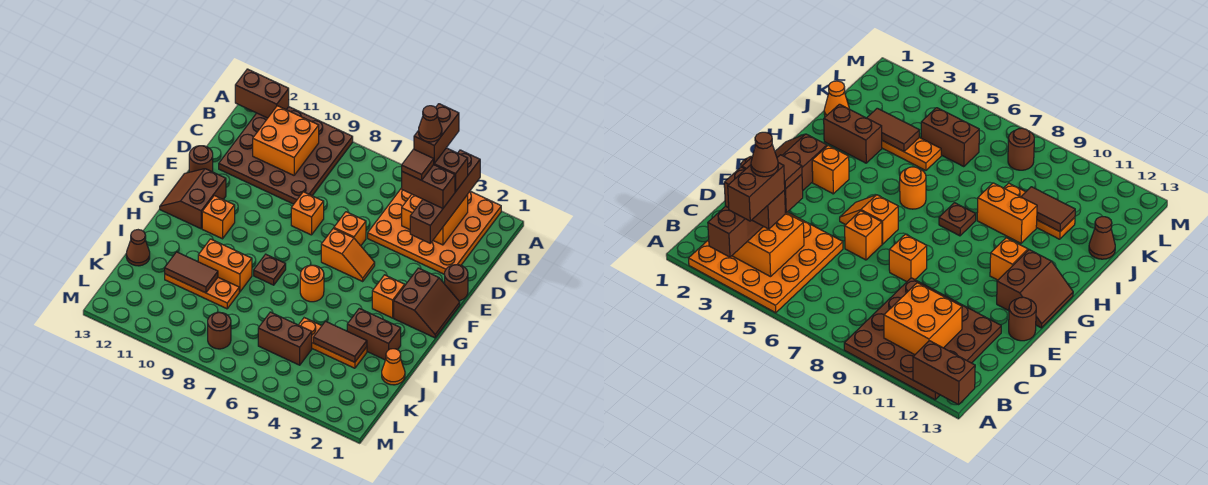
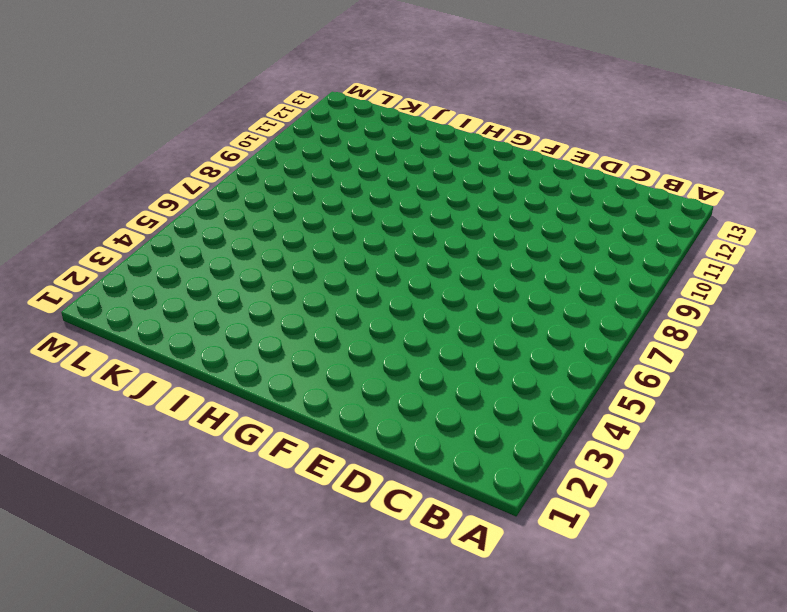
none -> orange 4x4 plate [368,188,501,275]
none -> brown 4x4 plate [219,107,353,204]
none -> brown 1x1 round brick [445,265,468,301]
none -> orange 1x1 brick [334,212,366,246]

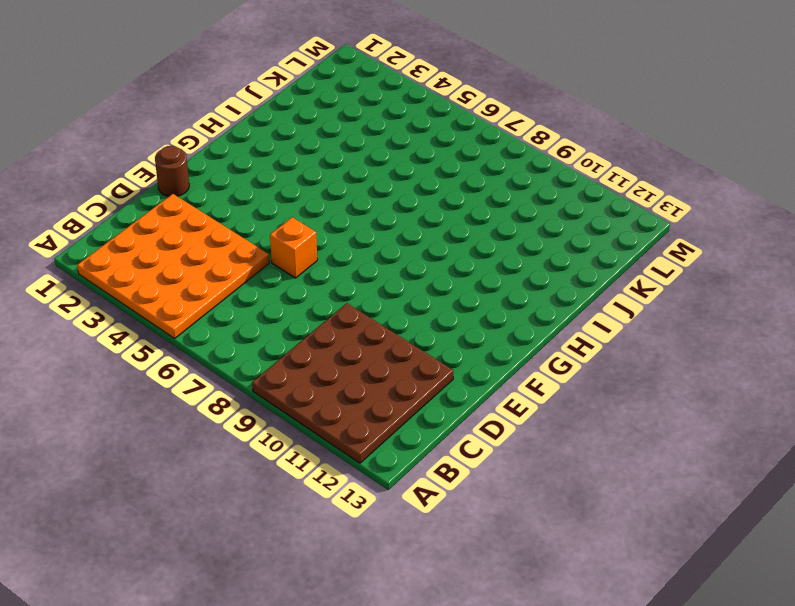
none -> orange 1x1 brick [291,192,324,235]
none -> brown 1x1 round brick [189,146,213,172]
none -> brown 2x2 slope [394,268,460,338]
none -> orange 1x2 slope [321,228,375,281]

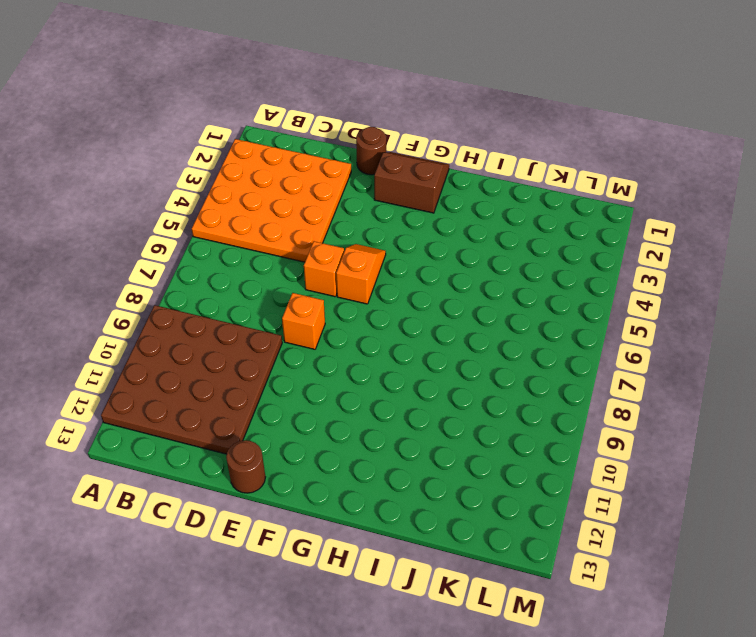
none -> brown 2x2 slope [160,169,226,229]
none -> orange 1x1 brick [372,275,405,318]
none -> orange 1x1 brick [202,196,235,239]
none -> orange 1x1 round brick [300,265,324,302]

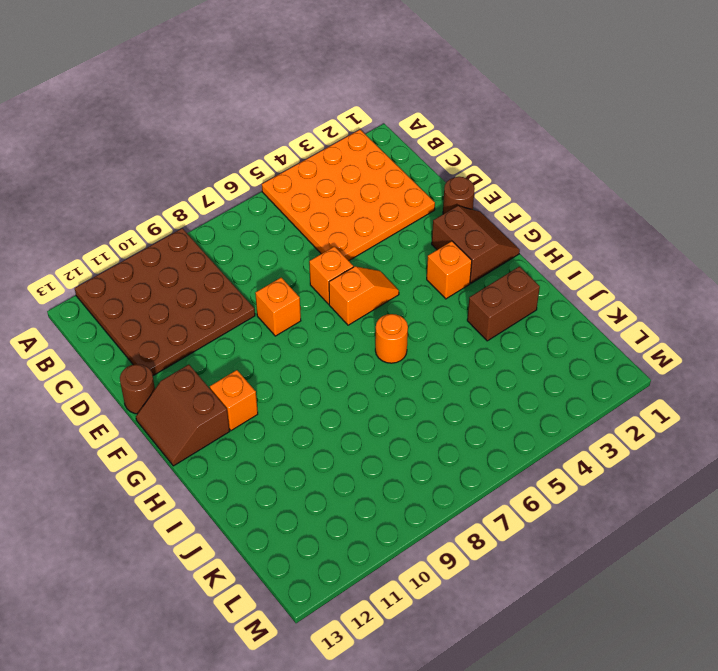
none -> brown 1x1 plate [254,254,286,285]
none -> orange 1x2 brick [198,239,252,292]
none -> orange 1x1 cone [382,349,405,385]
none -> orange 1x3 plate [299,318,367,368]

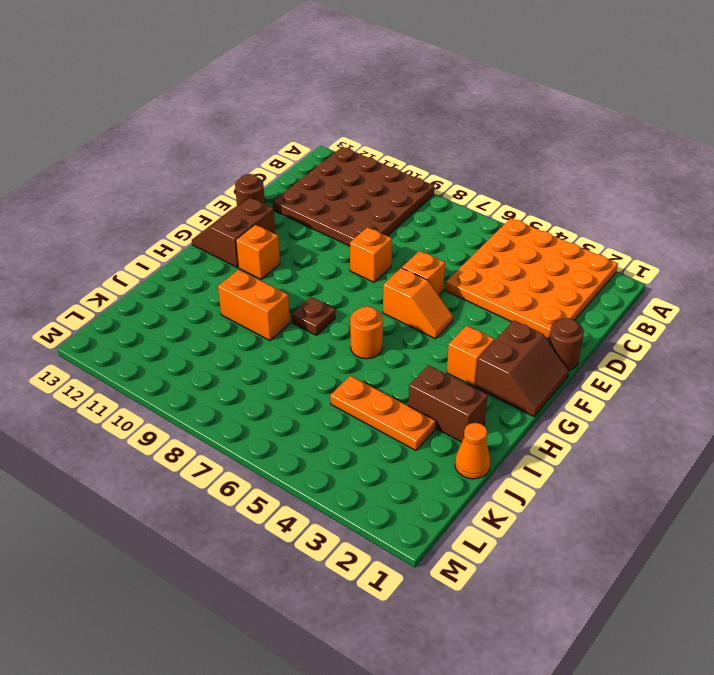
none -> orange 1x3 plate [165,274,239,309]
none -> brown 1x1 cone [126,230,150,266]
none -> brown 1x2 brick [258,312,312,365]
none -> brown 1x1 round brick [208,312,231,349]

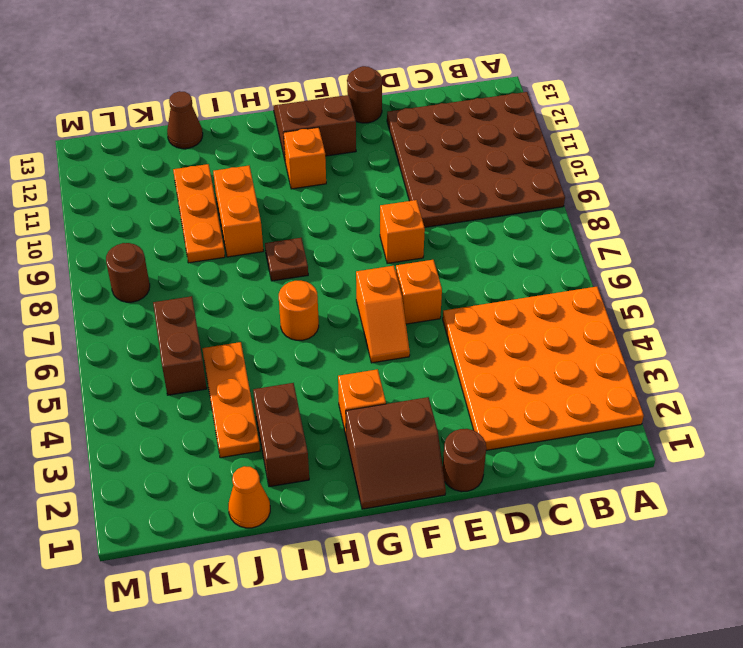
none -> brown 1x2 brick [235,69,289,118]
none -> orange 2x2 brick [402,194,468,245]
none -> orange 2x2 brick [253,106,319,175]
none -> brown 1x2 tile [313,321,367,362]

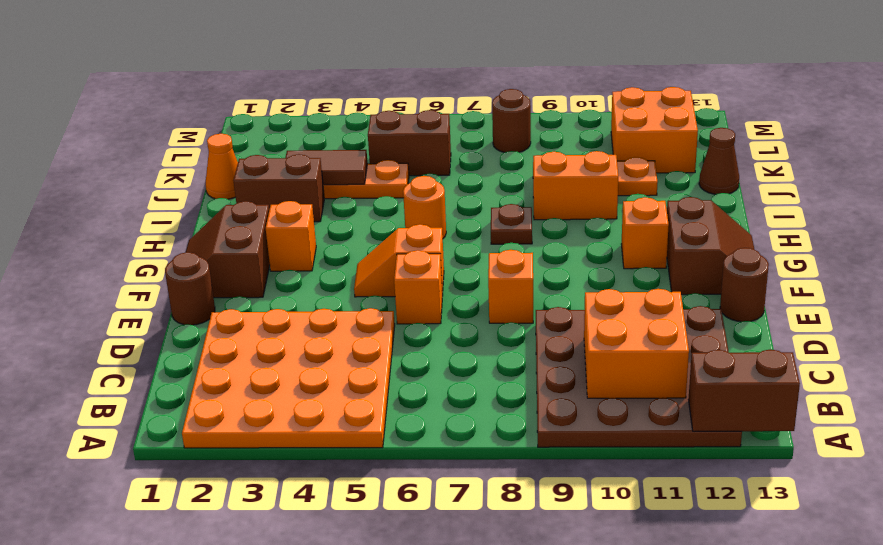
orange 2x2 brick [611,87,698,173] -> orange 2x2 brick moved to [402,194,468,245]
none -> brown 1x2 tile [165,252,218,293]
none -> brown 1x4 brick [410,150,480,243]
none -> brown 1x2 brick [434,148,468,192]
none -> brown 1x2 brick [402,165,455,208]

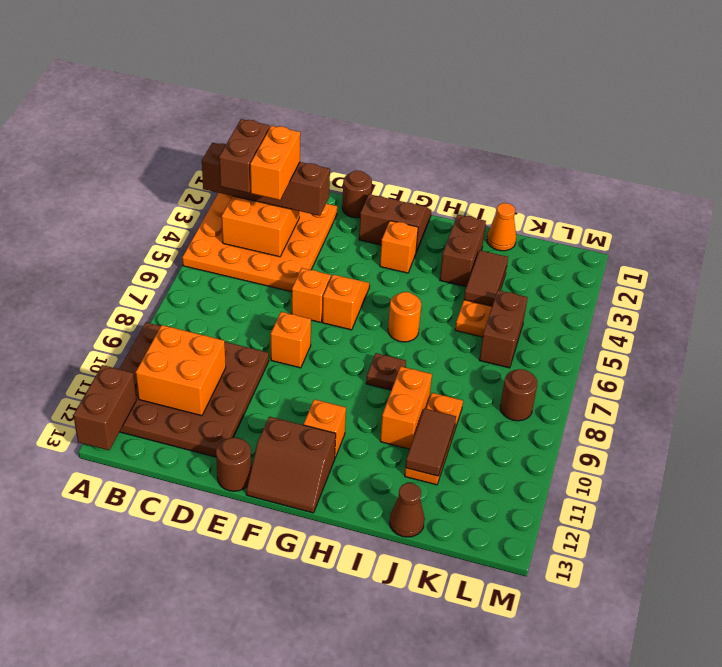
orange 1x2 brick [250,126,300,200] -> brown 1x2 brick [402,165,455,208]
none -> brown 1x2 brick [414,104,459,163]
none -> brown 1x1 tile [402,149,434,180]
none -> brown 1x1 cone [419,106,442,142]

